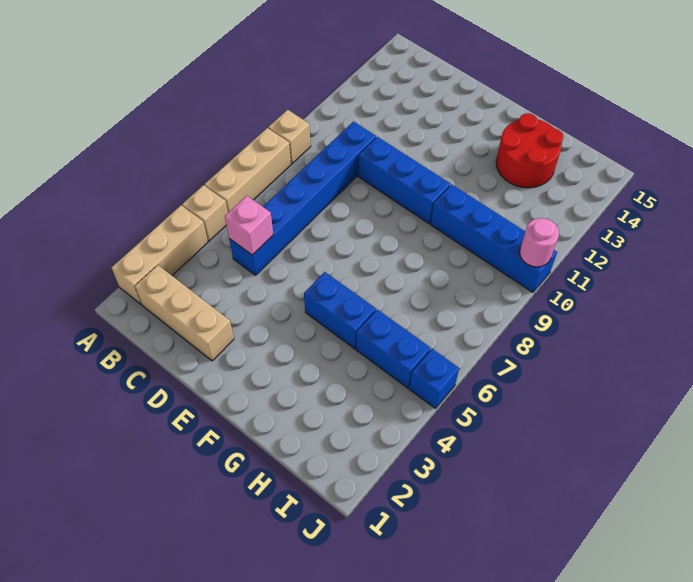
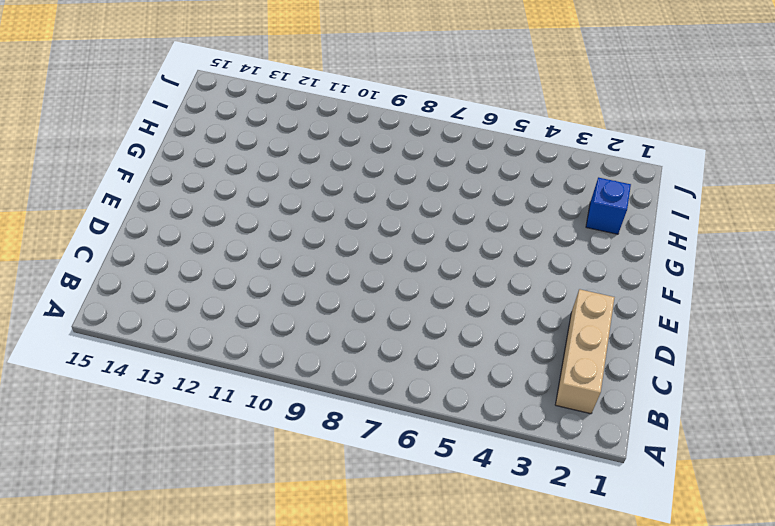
blue 1x1 brick [586,177,631,234] -> blue 1x1 brick moved to [409,349,459,409]
none -> tan 1x3 brick [111,205,208,304]
none -> tan 1x1 brick [182,185,228,241]
none -> tan 1x3 brick [205,128,291,213]

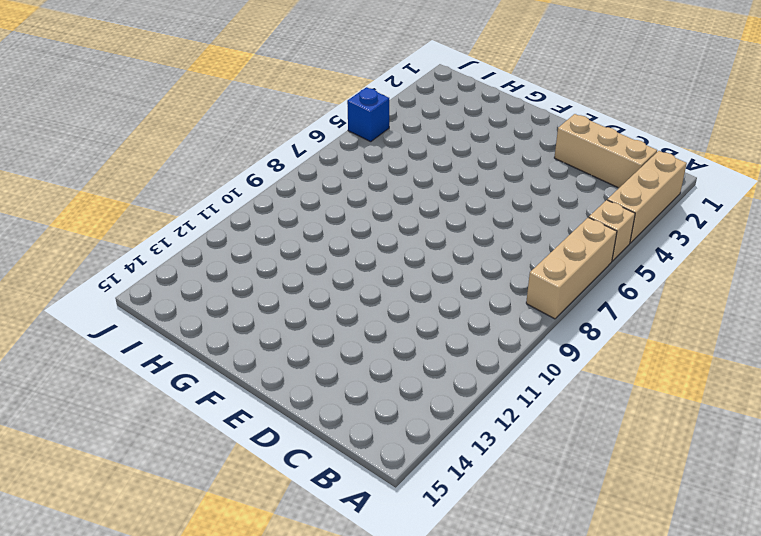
none -> tan 1x1 brick [268,110,311,164]
none -> blue 1x6 brick [229,122,376,275]
none -> blue 1x3 brick [358,137,450,224]

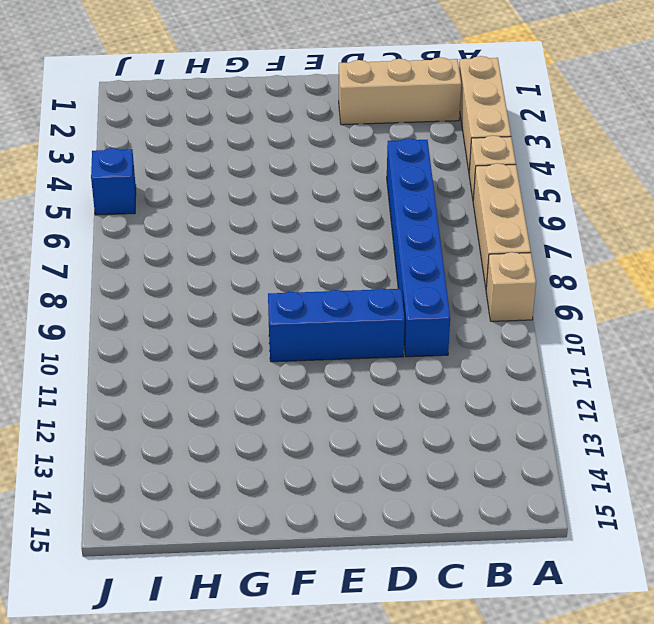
none -> blue 1x2 brick [304,272,376,349]
none -> blue 1x4 brick [431,184,557,292]
none -> red 2x2 round brick [496,113,564,188]

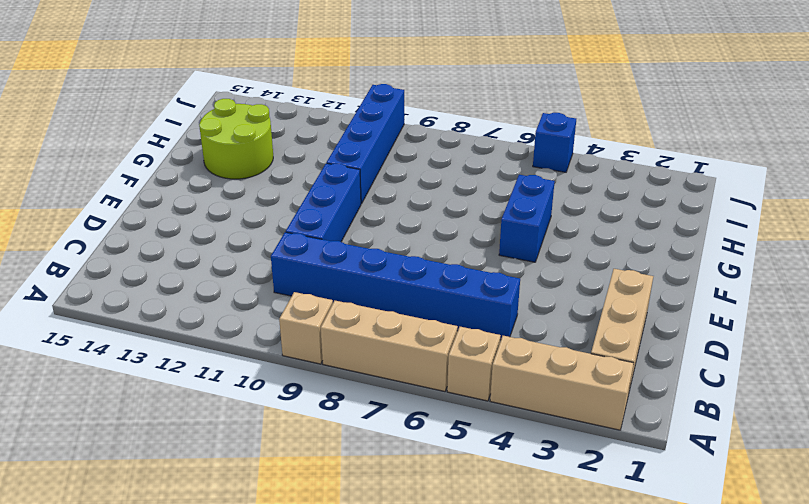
lime 2x2 round brick [199,99,273,179] -> red 2x2 round brick [496,113,564,188]
none -> blue 1x2 brick [356,309,431,388]
none -> pink 1x1 brick [225,196,273,255]
none -> pink 1x1 round brick [520,218,559,267]

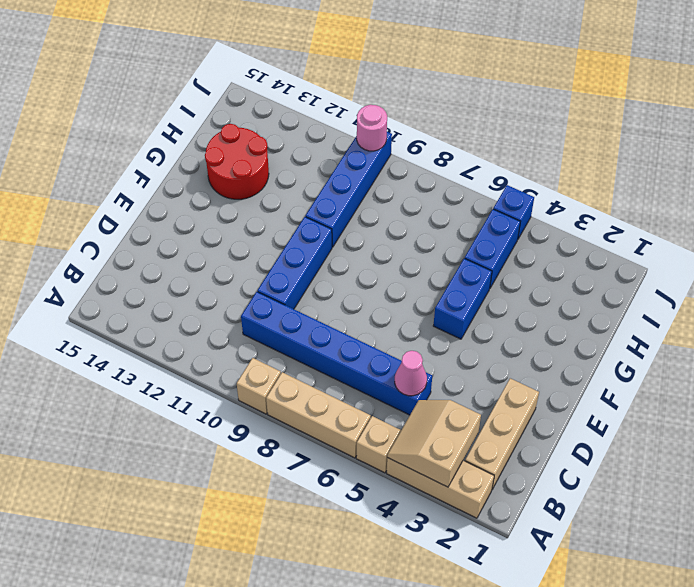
tan 2x2 slope [387,400,481,487] -> none
pink 1x1 cone [395,351,427,396] -> pink 1x1 brick [225,196,273,255]

